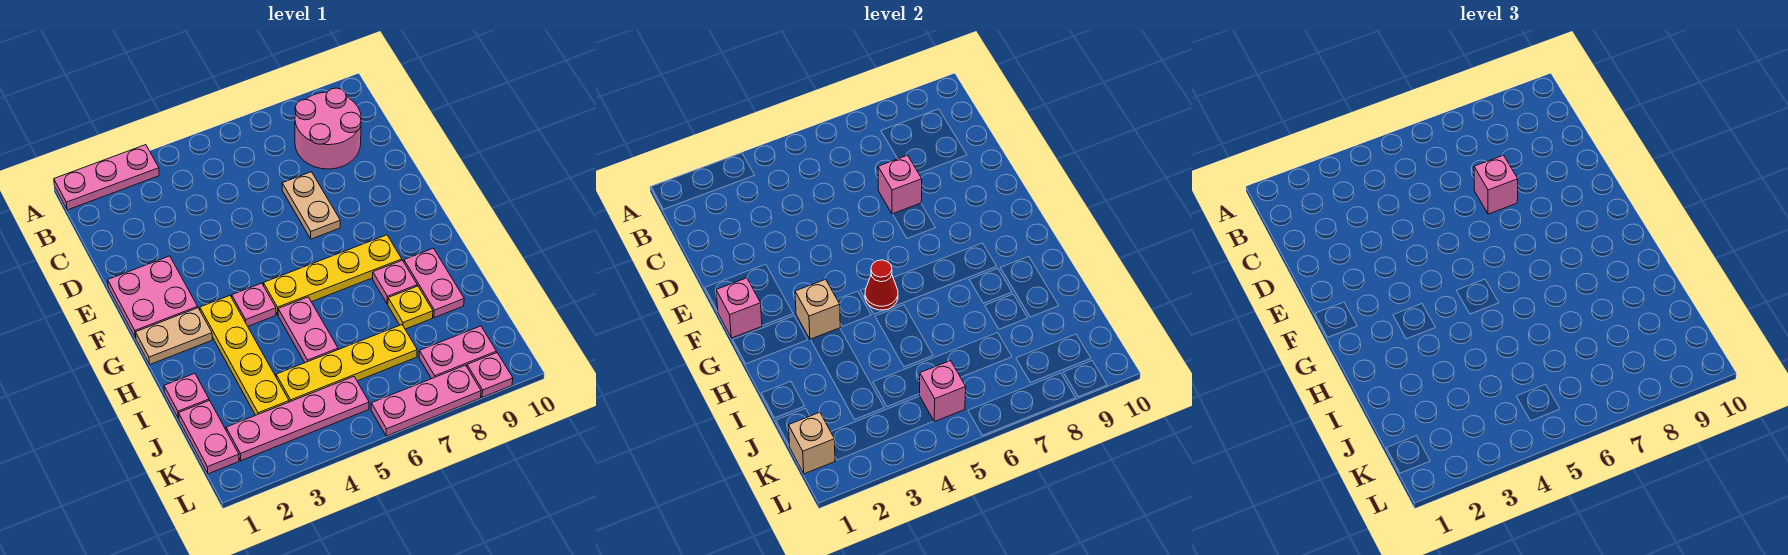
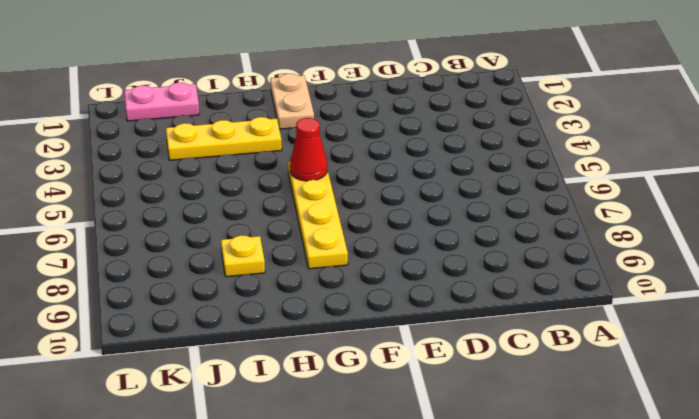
yellow 1x3 plate [166,117,282,160] -> yellow 1x4 plate [200,296,289,415]
none -> pink 1x3 plate [54,145,159,210]
none -> pink 2x2 round brick [295,88,361,169]
none -> tan 1x2 plate [282,172,340,239]

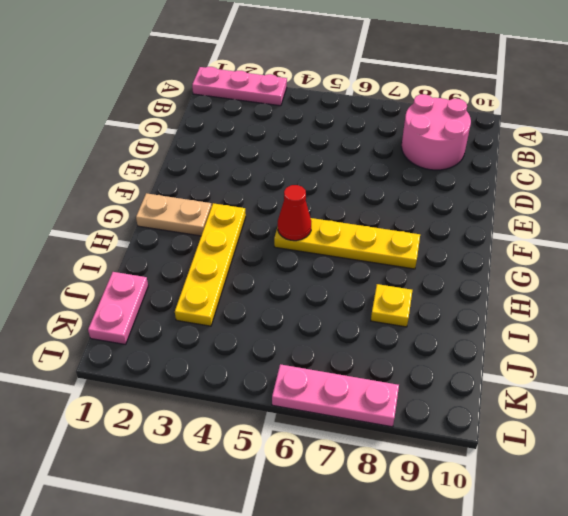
none -> tan 1x2 plate [282,172,340,239]
none -> pink 2x2 plate [108,256,198,338]
none -> pink 1x1 plate [232,283,276,326]

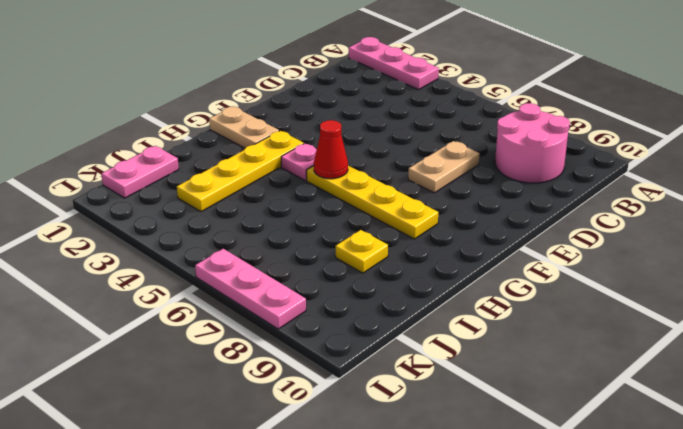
none -> pink 2x2 plate [108,256,198,338]
none -> pink 1x2 plate [278,297,338,363]
none -> pink 1x1 plate [373,260,417,304]

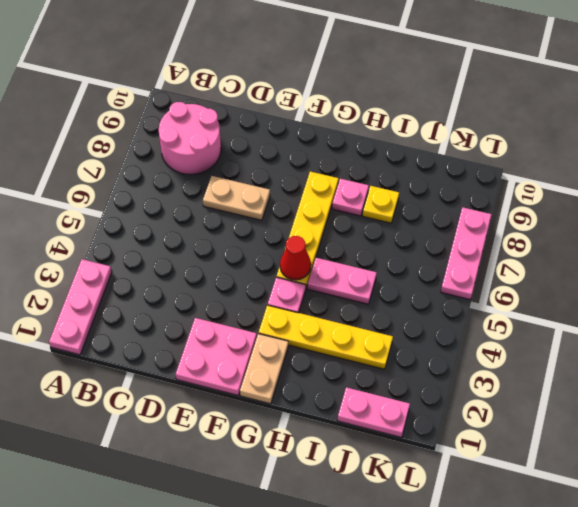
none -> pink 1x2 plate [404,248,464,318]
none -> pink 1x1 plate [164,373,209,419]
none -> yellow 1x4 plate [276,325,417,402]

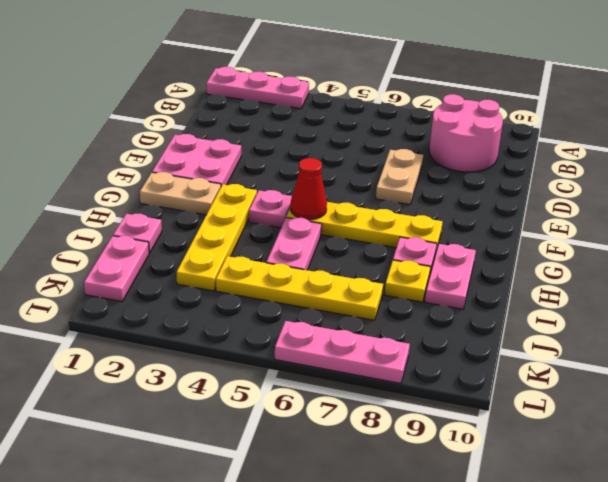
none -> pink 1x4 plate [226,377,369,461]
none -> pink 1x2 plate [419,326,496,379]
none -> pink 1x1 plate [467,353,513,397]

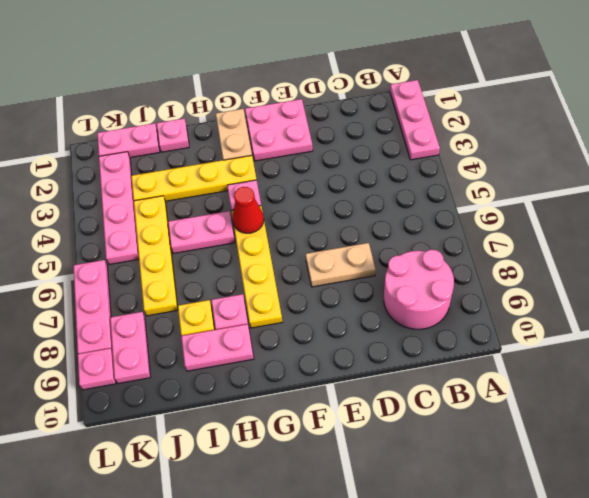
none -> pink 1x1 brick [878,155,922,214]
none -> pink 1x1 brick [716,278,762,338]
none -> tan 1x1 brick [795,279,840,339]

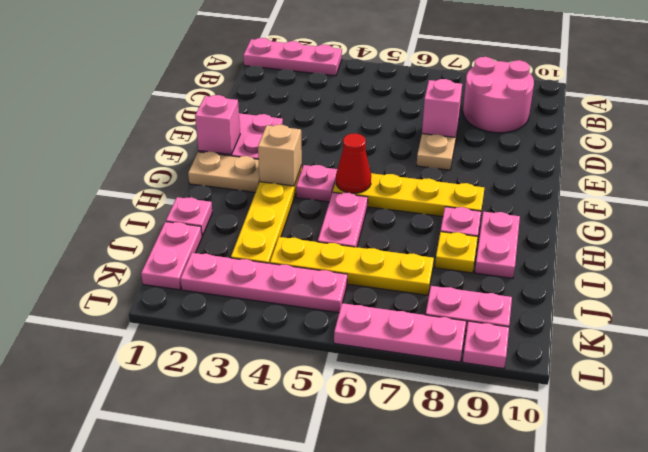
none -> tan 1x1 brick [789,412,835,474]
none -> pink 1x1 brick [920,361,966,422]
none -> pink 1x1 brick [1474,155,1518,214]

